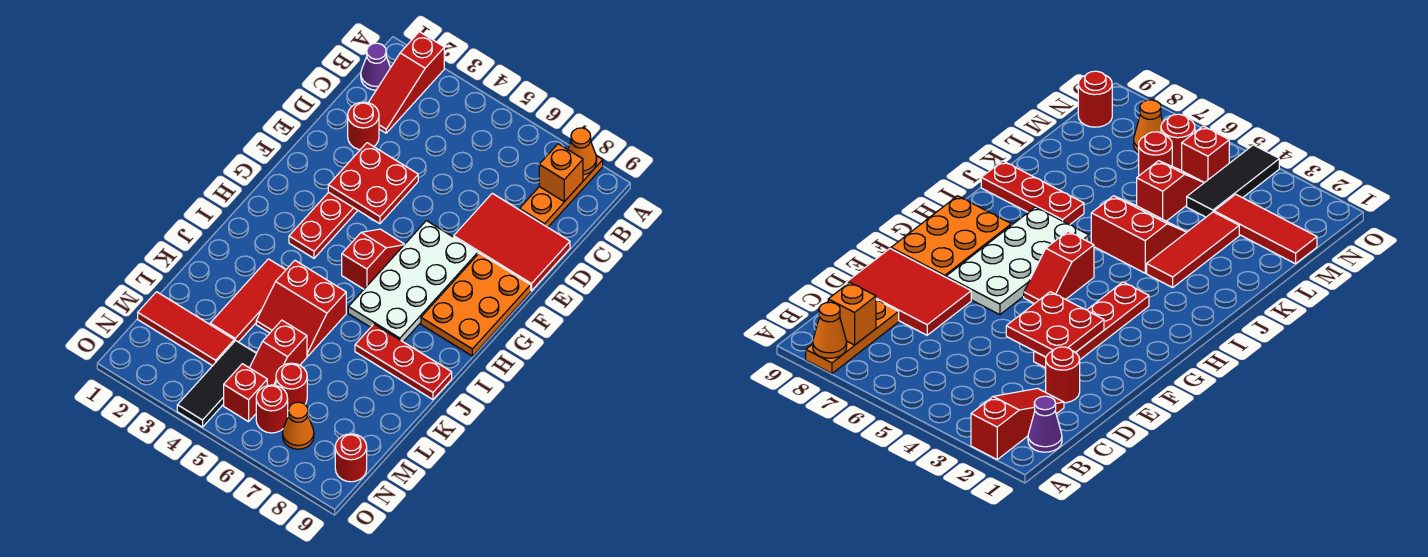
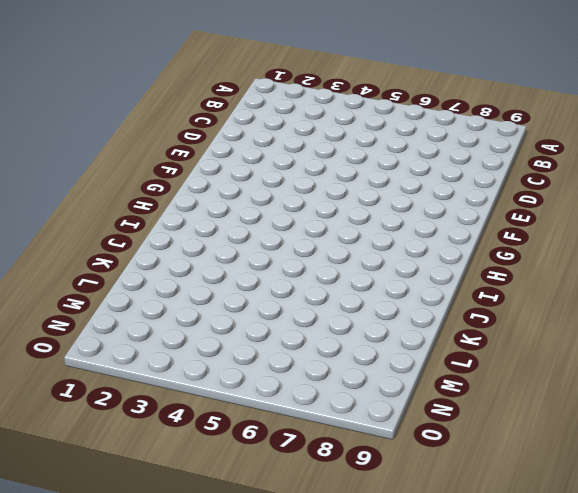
none -> red 1x3 slope [368,32,444,133]
none -> orange 1x3 plate [519,156,603,227]
none -> purple 1x1 cone [361,43,391,90]

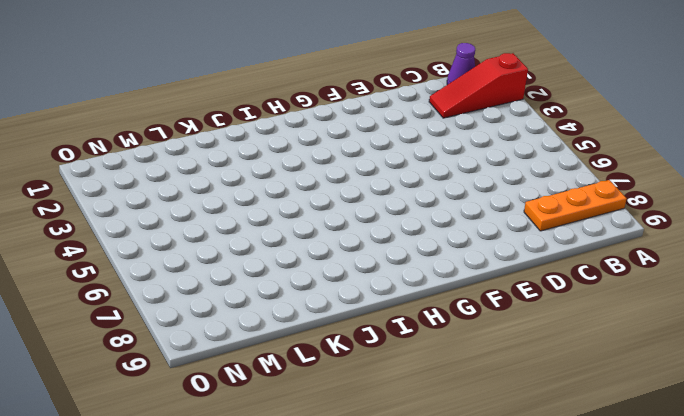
none -> red 1x1 round brick [348,102,379,150]
none -> red 2x3 tile [454,193,570,291]
none -> red 1x4 plate [289,192,358,258]

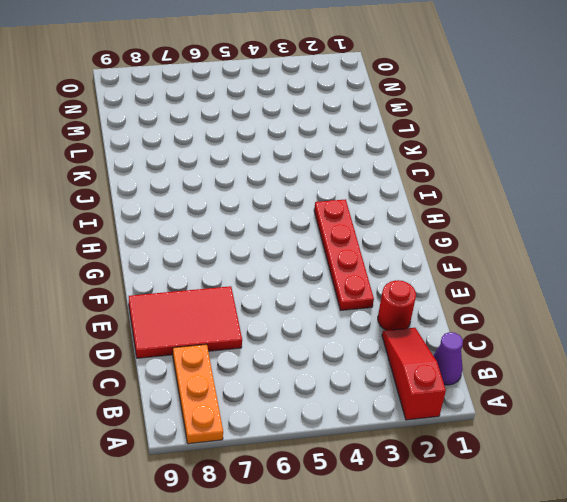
none -> white 2x4 plate [348,221,478,342]
none -> orange 2x3 plate [421,253,531,356]
none -> red 1x2 slope [342,229,405,289]

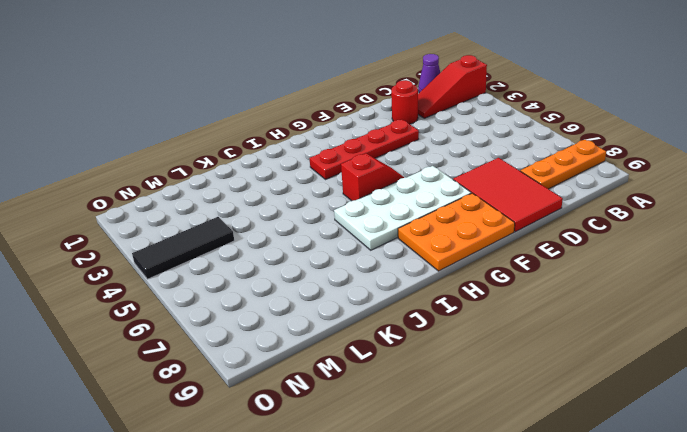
none -> red 1x3 tile [210,259,286,342]
none -> red 2x2 slope [256,261,346,356]
none -> red 1x3 plate [355,324,452,400]

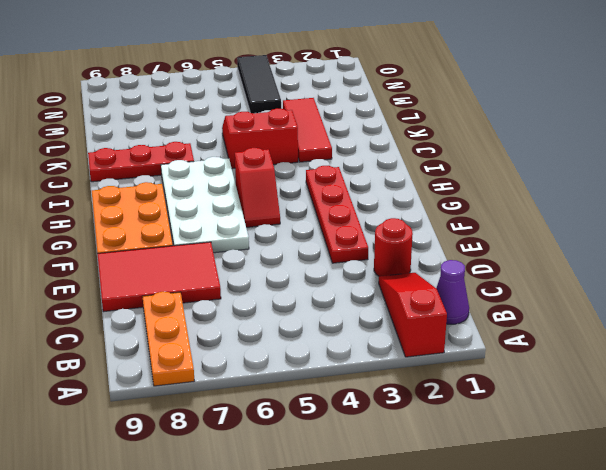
none -> red 1x2 slope [250,320,307,386]
none -> red 1x3 tile [138,292,234,366]
none -> red 1x1 round brick [276,363,307,409]

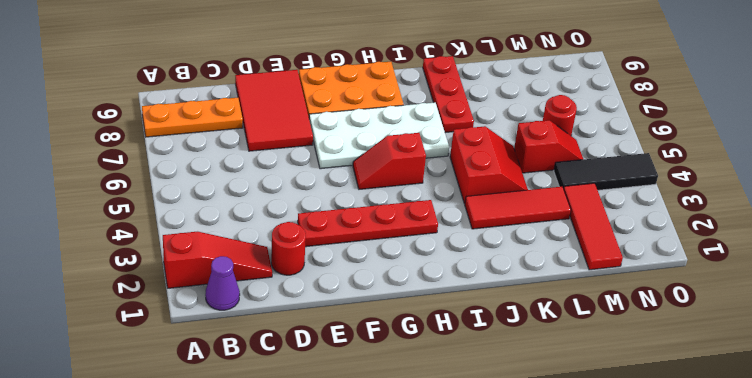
none -> red 1x1 brick [224,364,267,422]
none -> red 1x1 round brick [256,385,288,433]
none -> orange 1x1 cone [283,402,314,449]

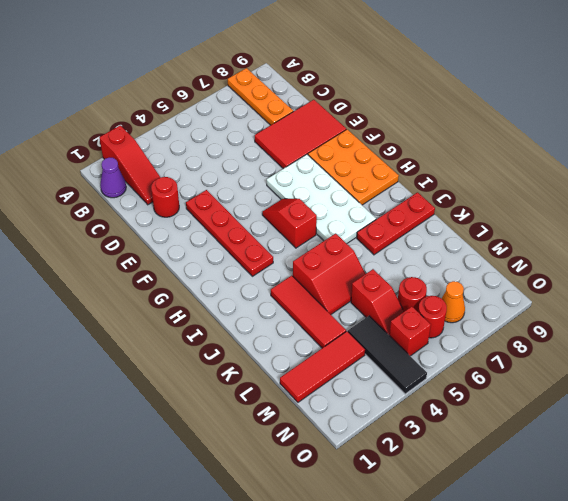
none -> red 1x1 round brick [335,434,367,482]
none -> orange 1x1 cone [568,128,597,175]
none -> orange 1x1 brick [539,144,583,202]

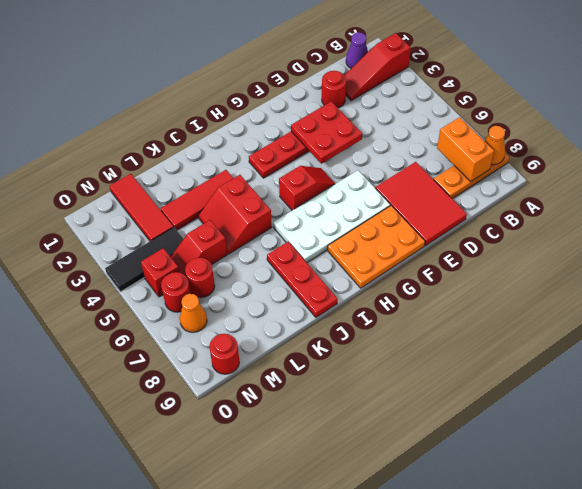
orange 1x2 brick [437,117,494,181] -> orange 1x1 brick [539,144,583,202]

